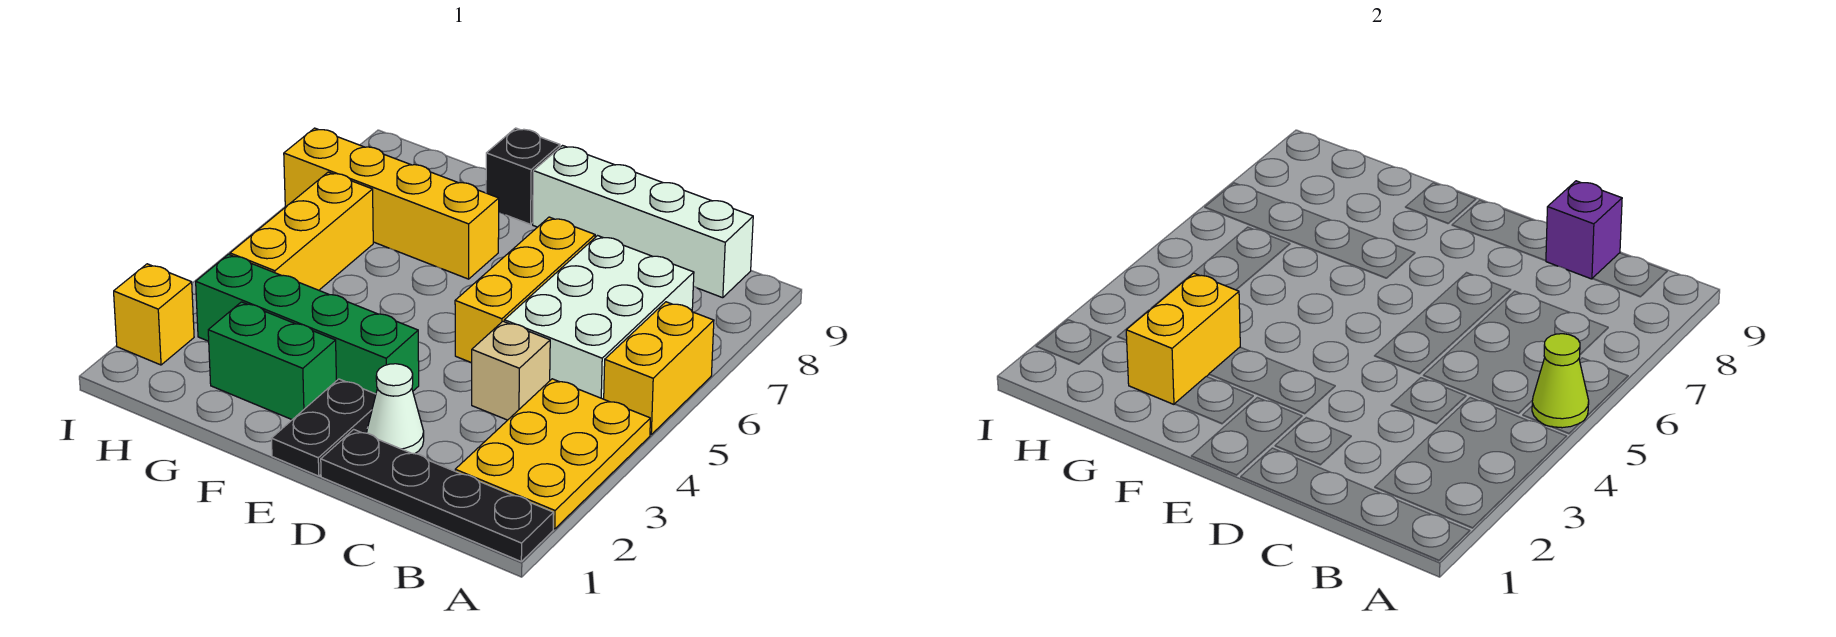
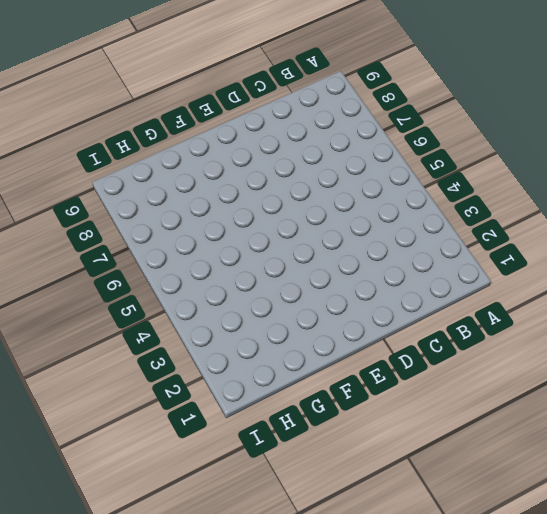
none -> black 1x4 plate [321,429,554,561]
none -> yellow 2x3 plate [455,379,650,529]
none -> yellow 1x2 brick [604,302,714,434]

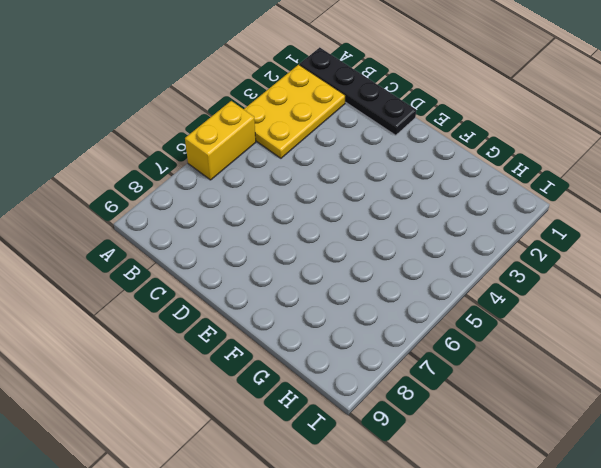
none -> white 2x3 brick [504,236,694,399]
none -> white 1x4 brick [533,146,753,298]
none -> tan 1x1 brick [472,321,550,420]

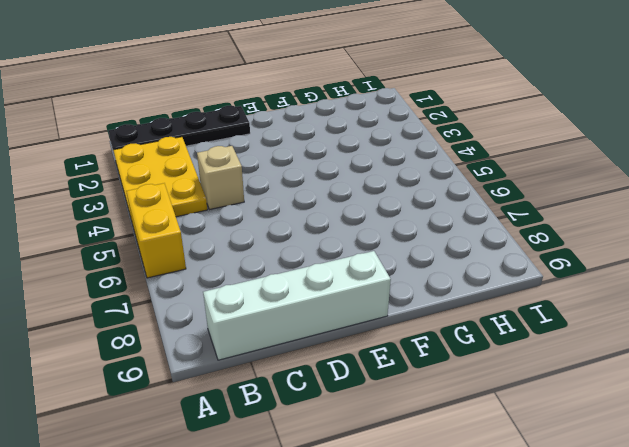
none -> white 2x3 brick [504,236,694,399]
none -> white 1x1 cone [367,364,424,454]
none -> yellow 1x3 brick [455,217,595,363]

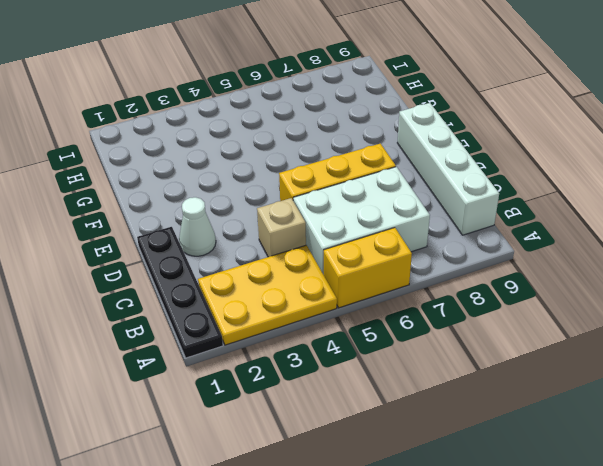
none -> black 1x2 plate [271,379,376,476]
none -> green 1x4 brick [196,254,419,394]
none -> green 1x2 brick [208,302,336,420]

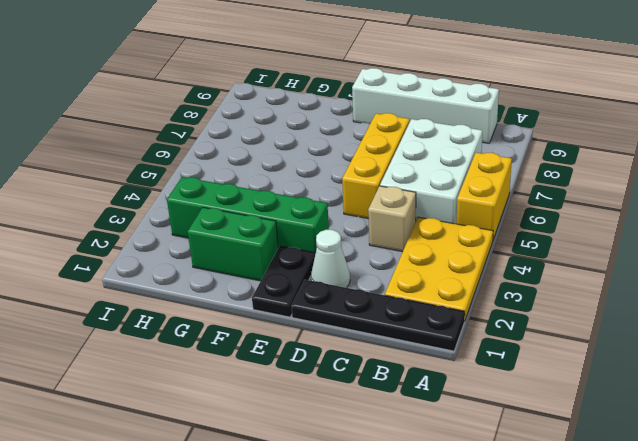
none -> yellow 1x4 brick [284,128,499,279]
none -> black 1x1 brick [486,128,560,224]
none -> yellow 1x3 brick [230,172,373,290]

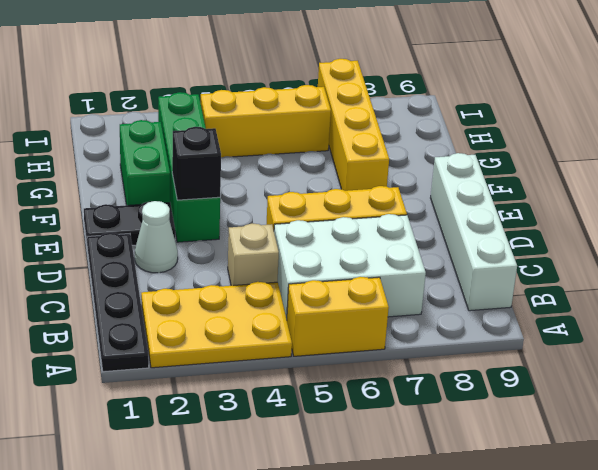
black 1x1 brick [172,127,221,200] -> black 1x1 brick moved to [486,128,560,224]
none -> yellow 1x1 brick [114,264,194,365]
none -> lime 1x1 cone [1532,334,1589,428]
none -> purple 1x1 brick [1546,181,1622,279]

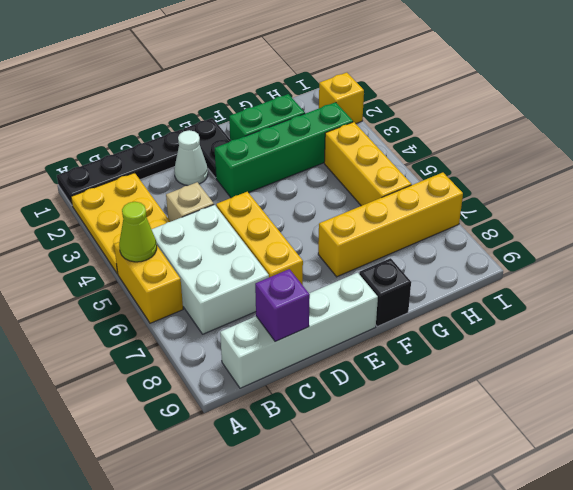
none -> yellow 1x2 brick [1126,273,1240,404]

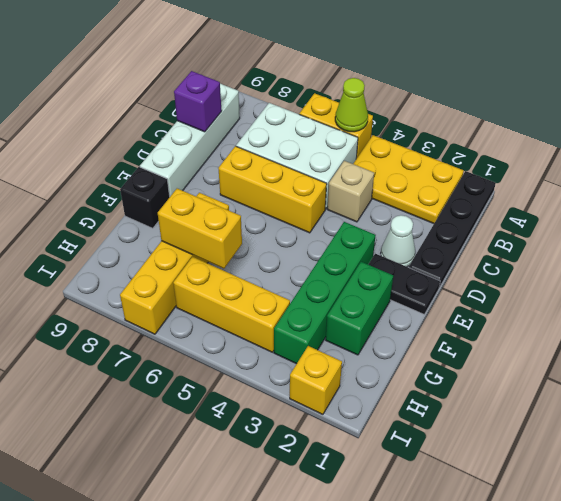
yellow 1x2 brick [158,189,242,269] -> yellow 1x2 brick moved to [1126,273,1240,404]

